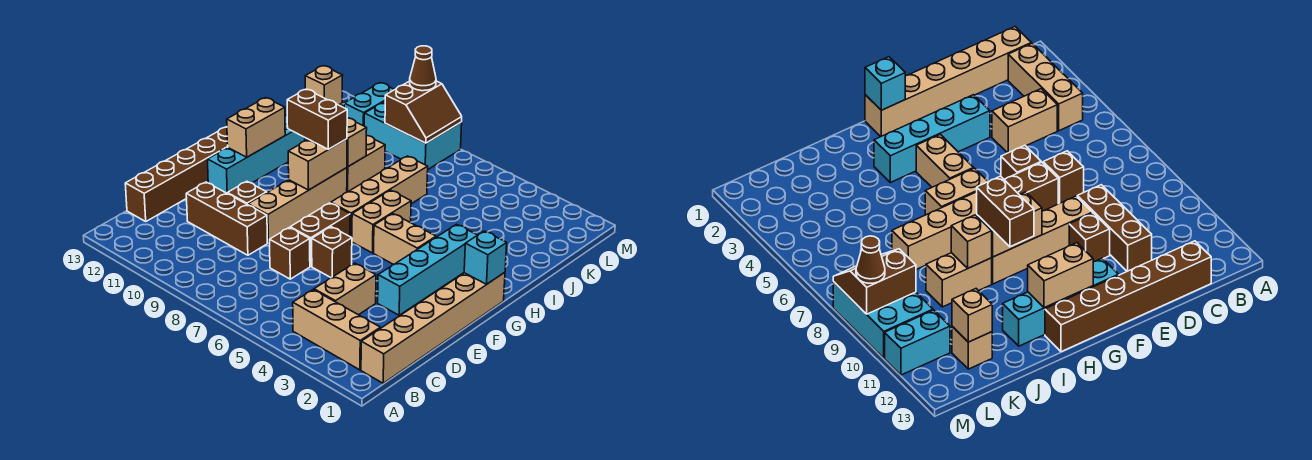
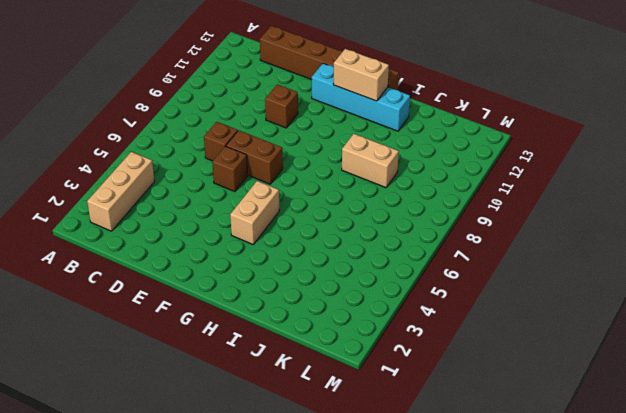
none -> tan 1x6 brick [361,272,505,383]
none -> tan 1x2 brick [314,263,376,315]
none -> brown 1x3 brick [186,182,268,255]

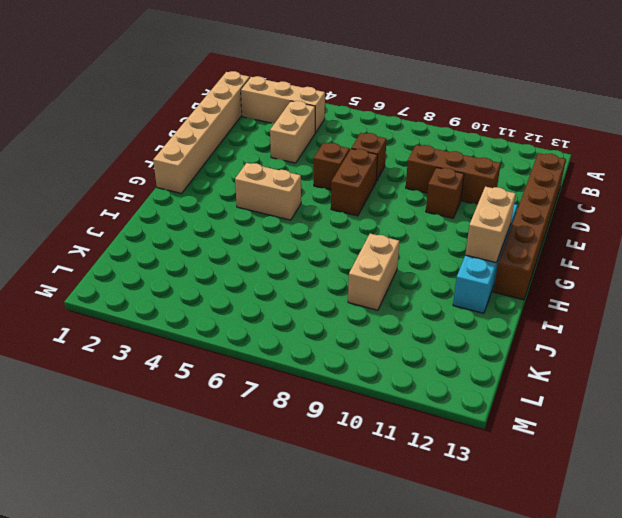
none -> cyan 1x4 brick [378,224,477,315]
none -> tan 1x4 brick [248,168,347,243]
none -> tan 1x2 brick [352,190,411,253]

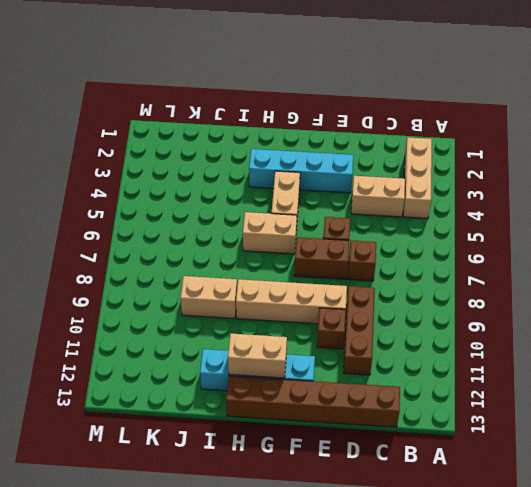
none -> tan 1x6 brick [361,272,505,383]
none -> tan 1x4 brick [331,156,428,238]
none -> tan 1x1 brick [952,327,992,369]

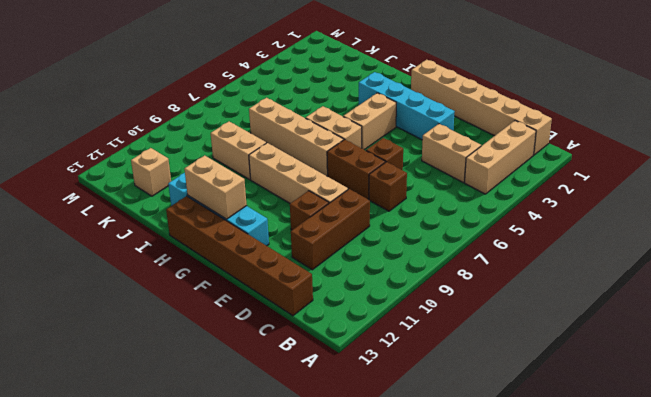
none -> cyan 2x3 brick [364,102,462,169]
none -> cyan 1x2 brick [344,83,394,126]
none -> cyan 1x1 brick [464,231,507,284]

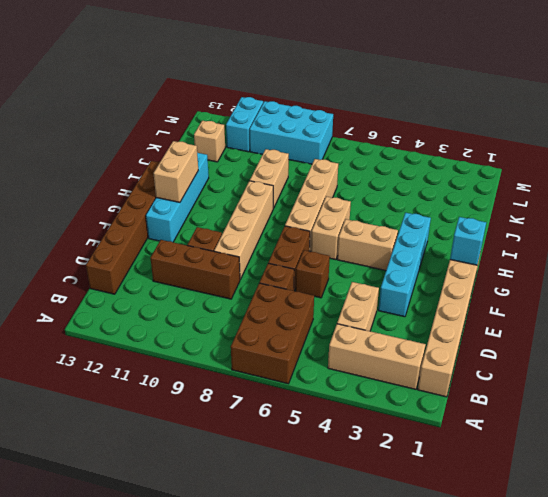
brown 2x3 brick [231,283,314,384] -> none
none -> tan 1x2 brick [288,139,347,190]
none -> tan 1x1 brick [347,118,367,167]
none -> tan 1x1 brick [305,66,343,105]

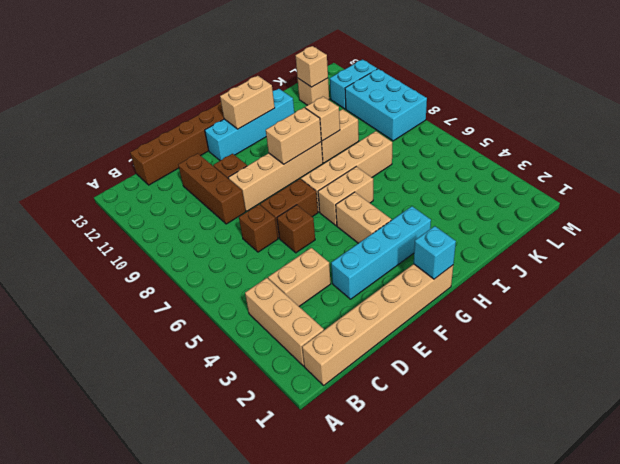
none -> brown 2x2 slope [385,81,462,143]
none -> brown 1x2 brick [287,89,347,149]
none -> brown 1x1 cone [410,46,436,91]

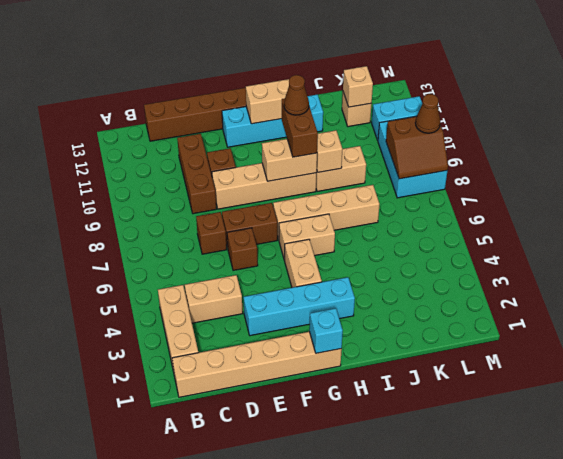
brown 1x1 cone [284,75,309,115] -> none

